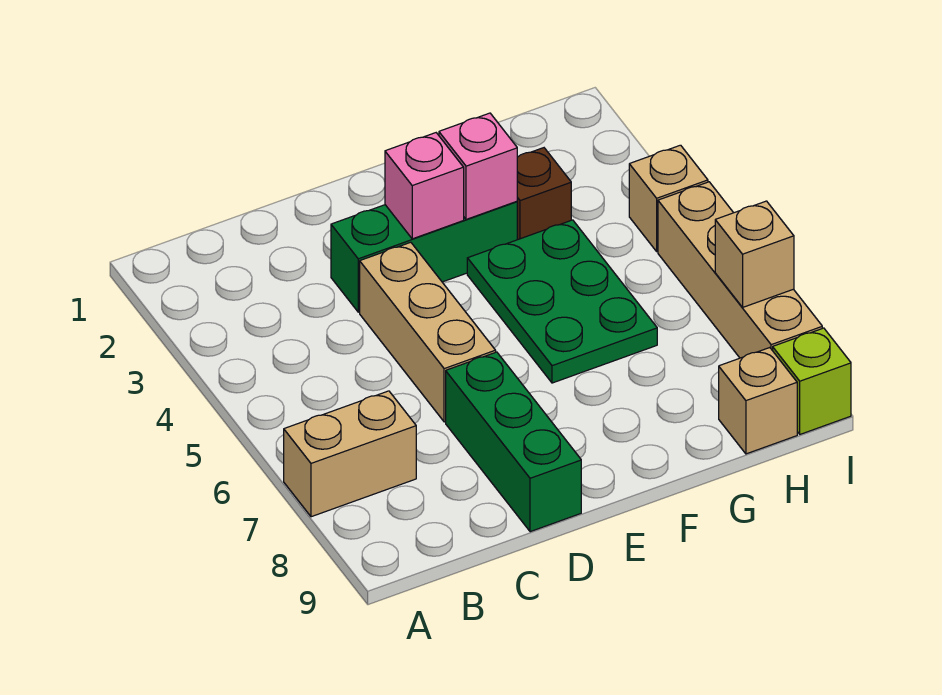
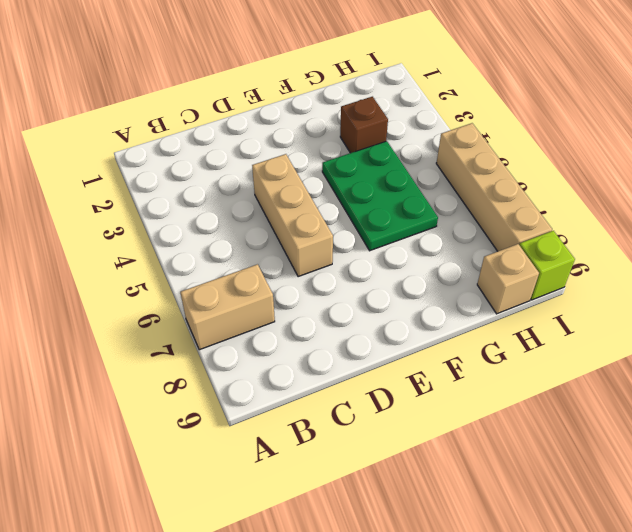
none -> green 1x3 brick [331,201,517,312]
none -> green 1x3 brick [446,352,581,532]
none -> tan 1x1 brick [629,145,708,251]

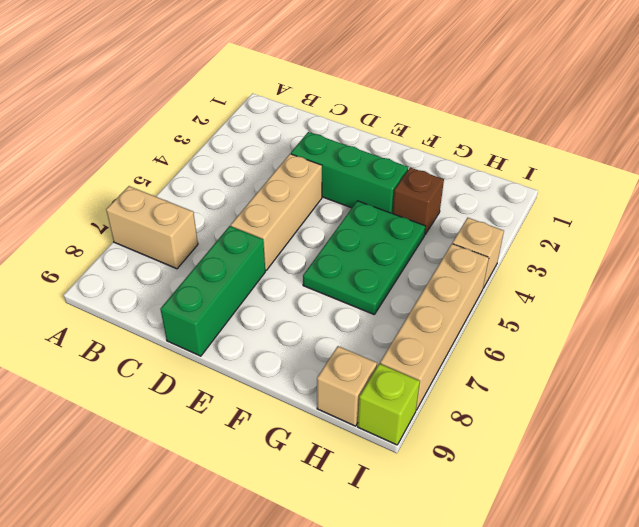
none -> pink 1x1 brick [385,133,464,239]
none -> pink 1x1 brick [439,113,517,219]
none -> tan 1x1 brick [715,201,794,308]

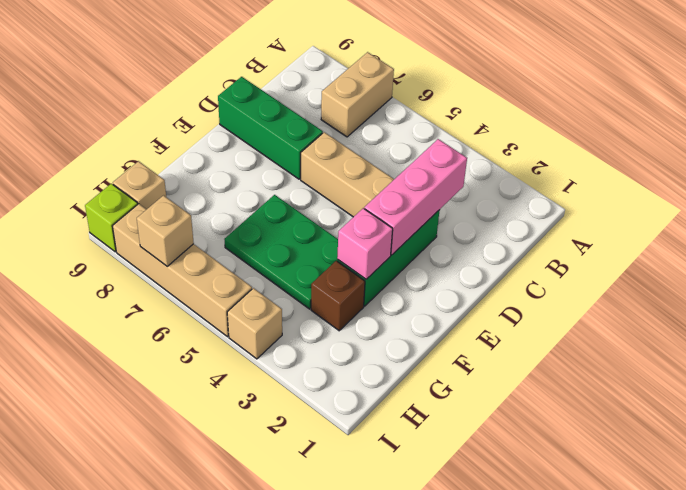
pink 1x3 brick [364,139,467,255] -> pink 1x1 brick [385,133,464,239]

